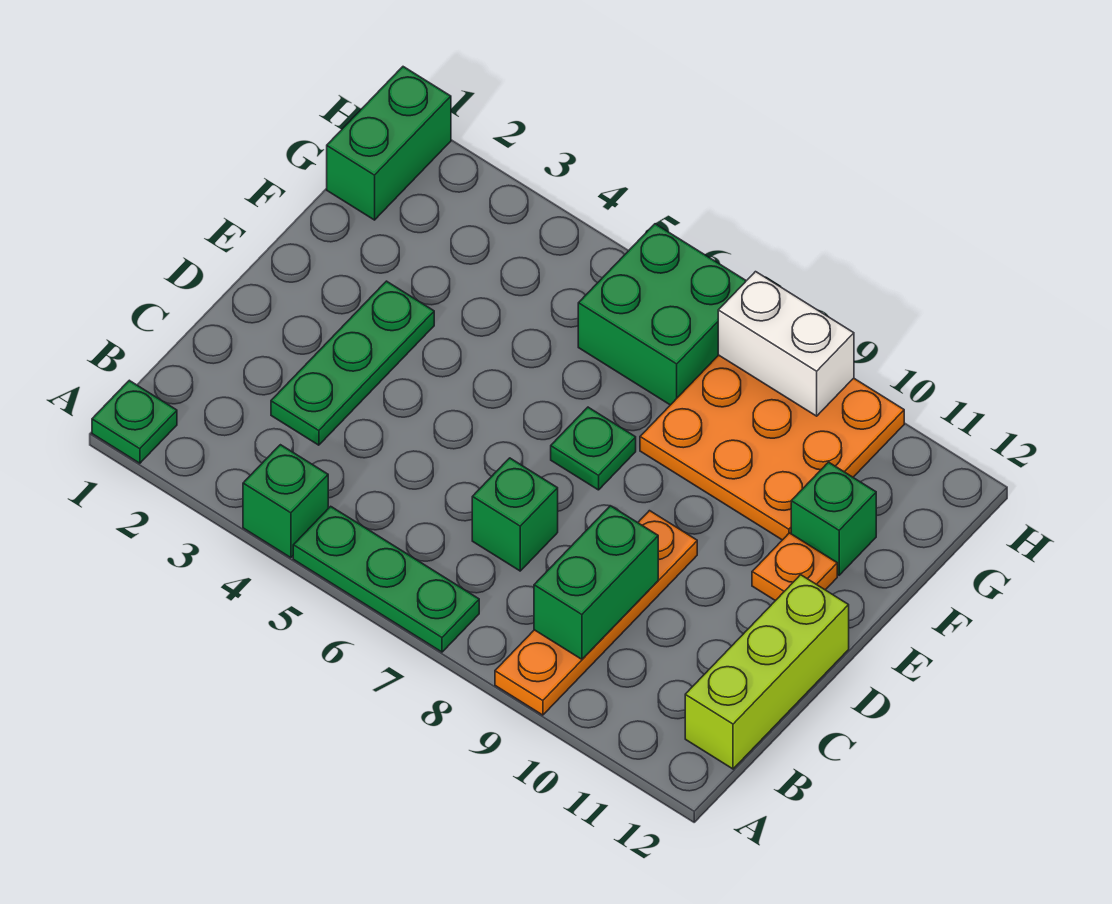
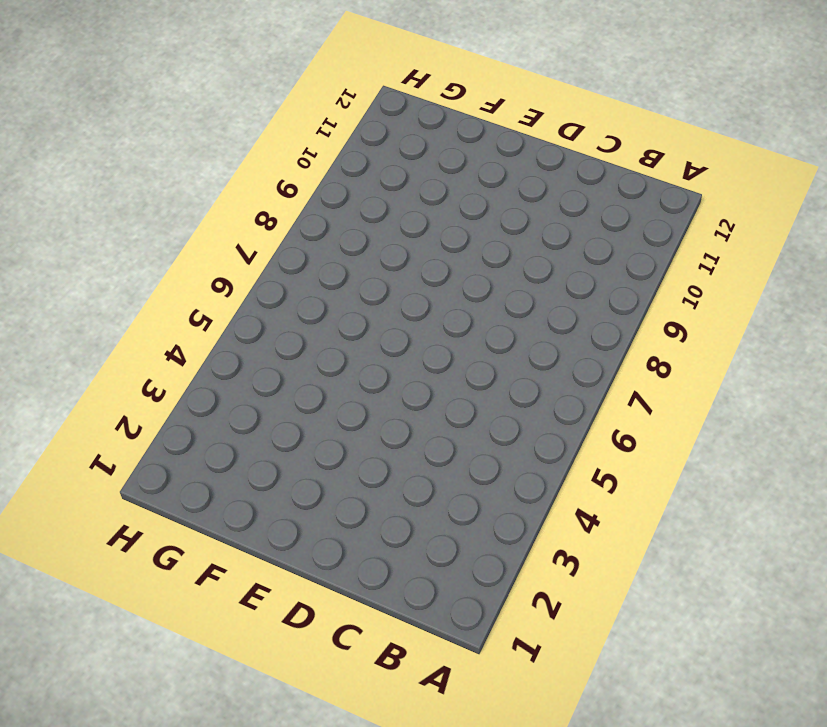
none -> green 1x1 plate [92,380,177,463]
none -> green 1x1 brick [243,445,328,558]
none -> green 1x3 plate [293,506,479,652]

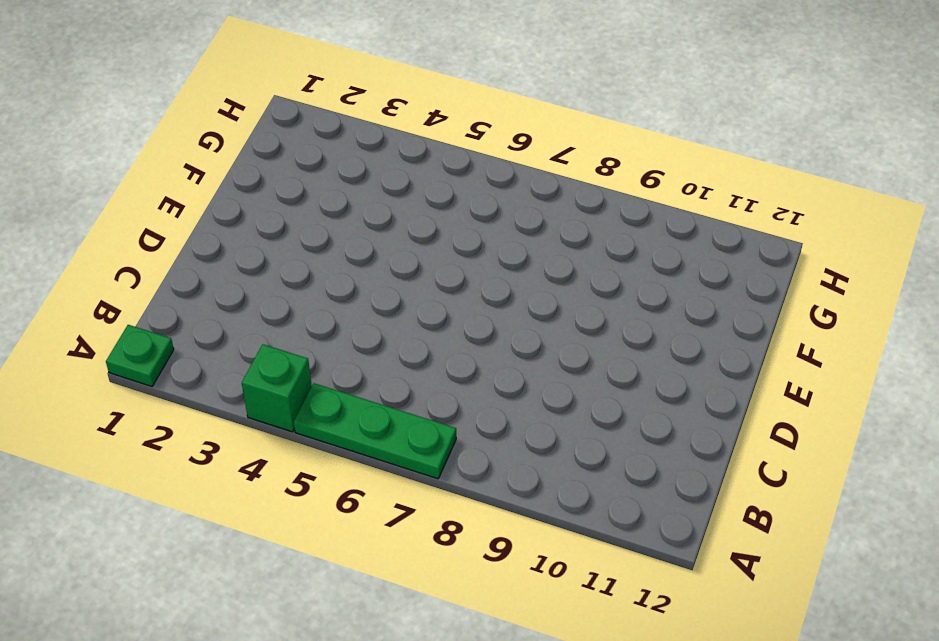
none -> orange 1x4 plate [495,511,697,715]
none -> lime 1x3 brick [685,575,849,769]
none -> green 1x3 plate [271,281,434,445]

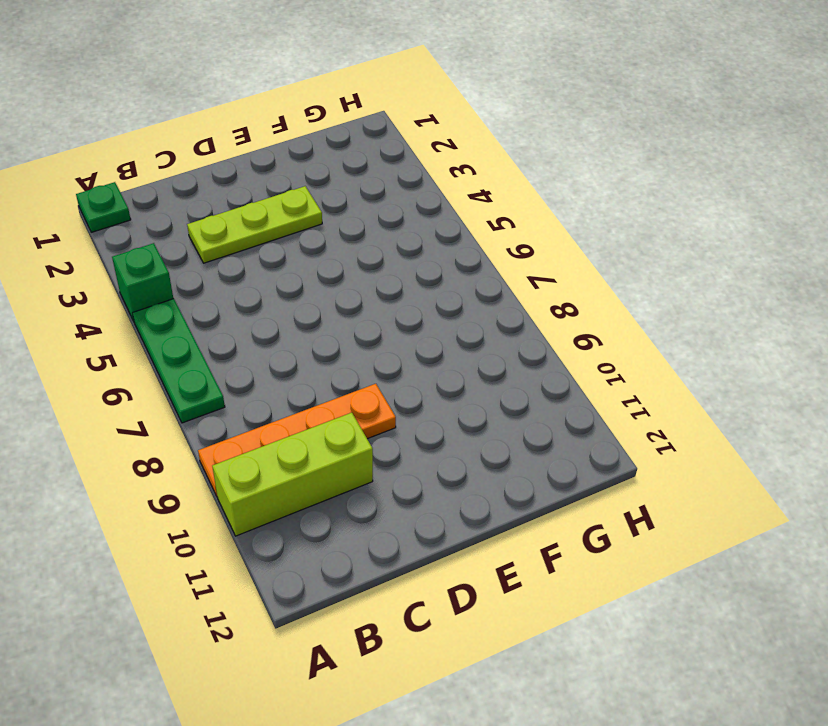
lime 1x3 brick [212,413,373,536] -> lime 1x3 brick moved to [685,575,849,769]
lime 1x3 plate [187,186,322,263] -> green 1x3 plate [271,281,434,445]
none -> green 1x1 brick [472,458,558,571]
none -> green 1x1 plate [551,407,636,490]
none -> orange 1x1 plate [752,533,837,601]

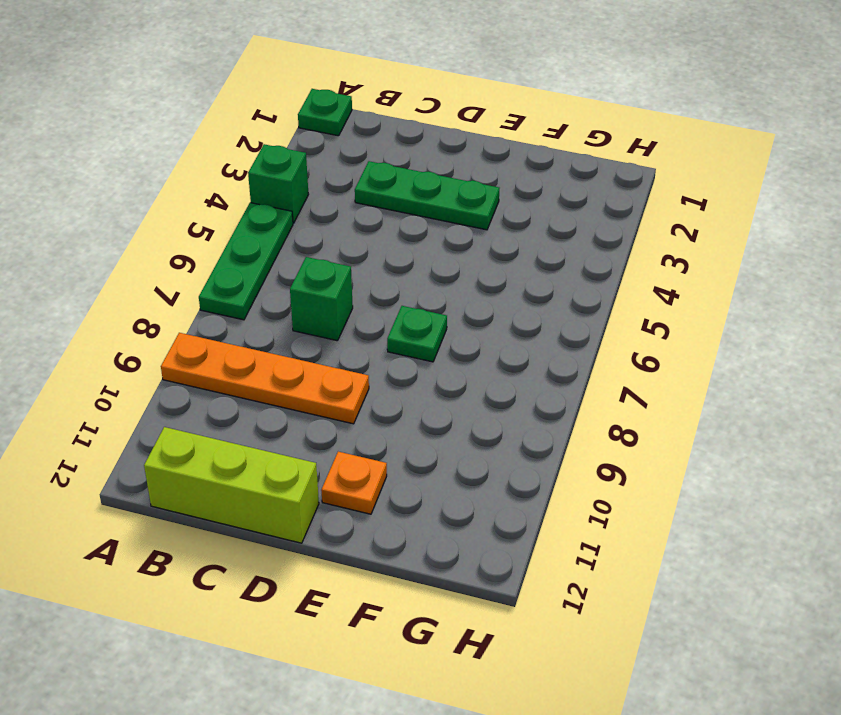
none -> orange 3x3 plate [640,355,904,540]
none -> green 1x1 brick [791,462,876,575]
none -> green 1x2 brick [327,67,451,220]

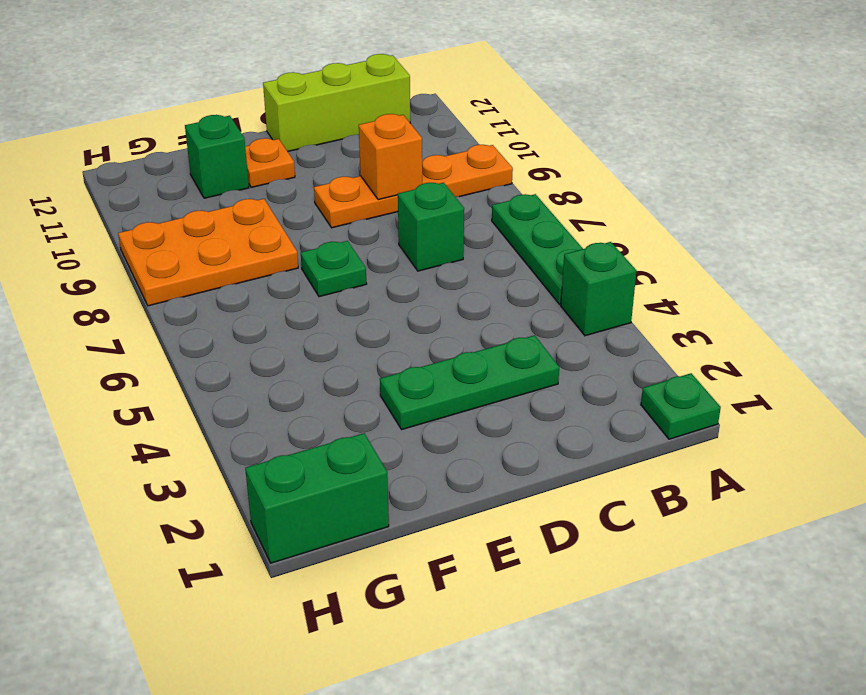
orange 1x1 brick [359,114,422,200] -> green 1x2 brick [534,506,658,659]
orange 2x3 plate [118,199,298,306] -> orange 3x3 plate [640,355,904,540]
none -> green 2x2 brick [578,224,746,405]
none -> white 1x2 brick [718,272,854,416]

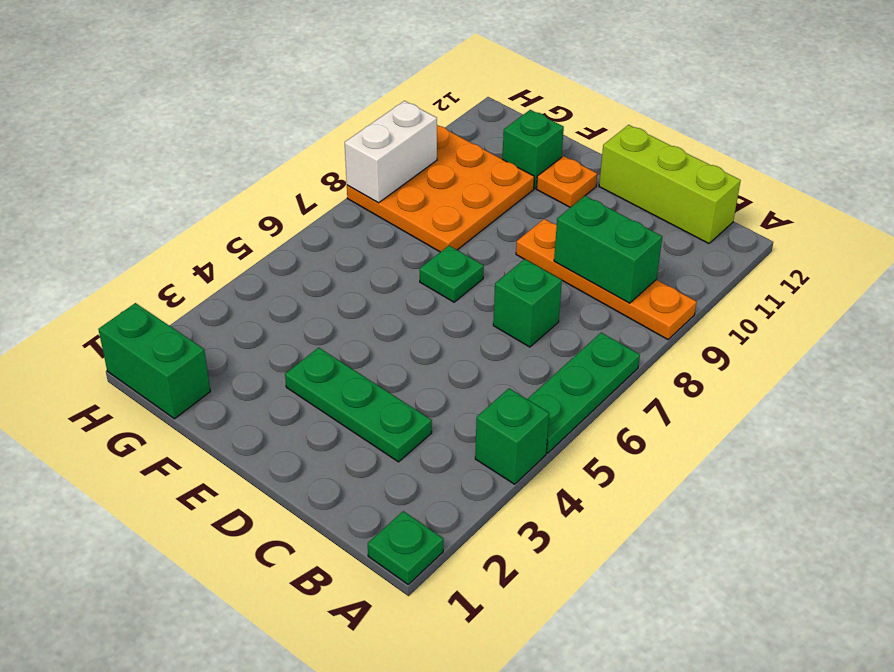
none -> green 2x2 brick [578,224,746,405]

